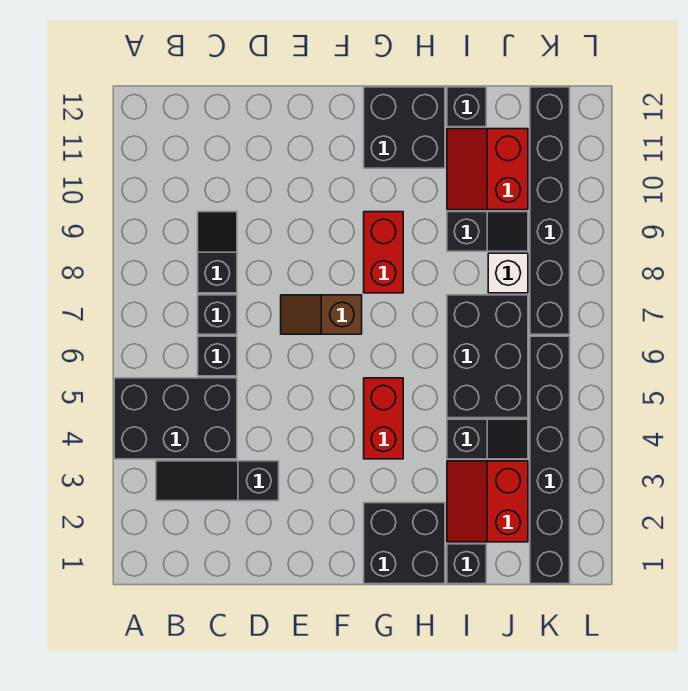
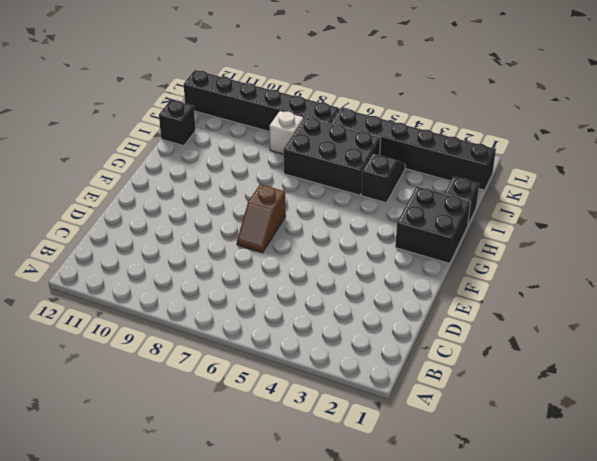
none -> black 2x3 brick [114,378,237,459]
none -> black 1x3 slope [156,461,279,501]
none -> black 1x1 brick [198,336,237,376]

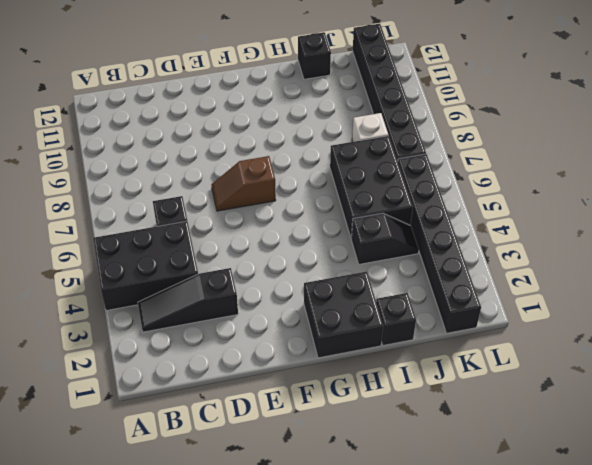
none -> black 1x1 brick [198,295,237,334]
none -> black 1x2 slope [198,212,237,293]
none -> red 1x2 brick [364,378,403,459]

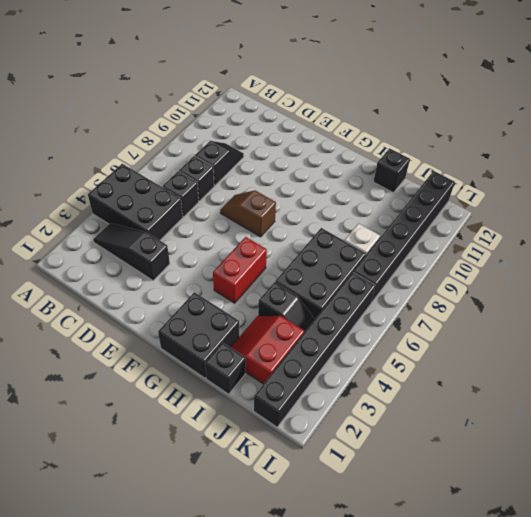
none -> red 1x2 brick [364,212,403,293]
none -> black 2x2 brick [364,87,445,168]
none -> black 1x2 slope [447,212,528,251]

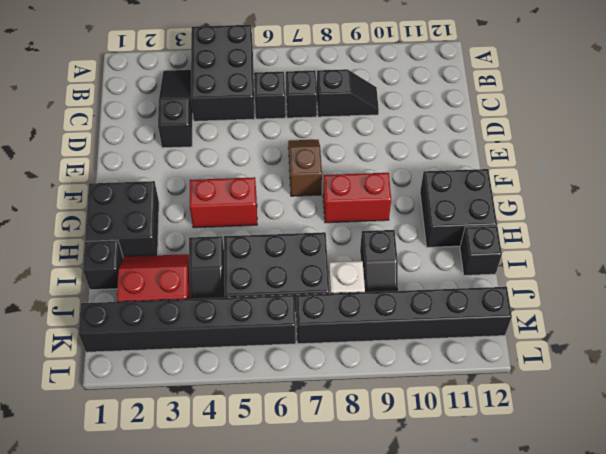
none -> red 2x2 slope [447,129,528,210]

